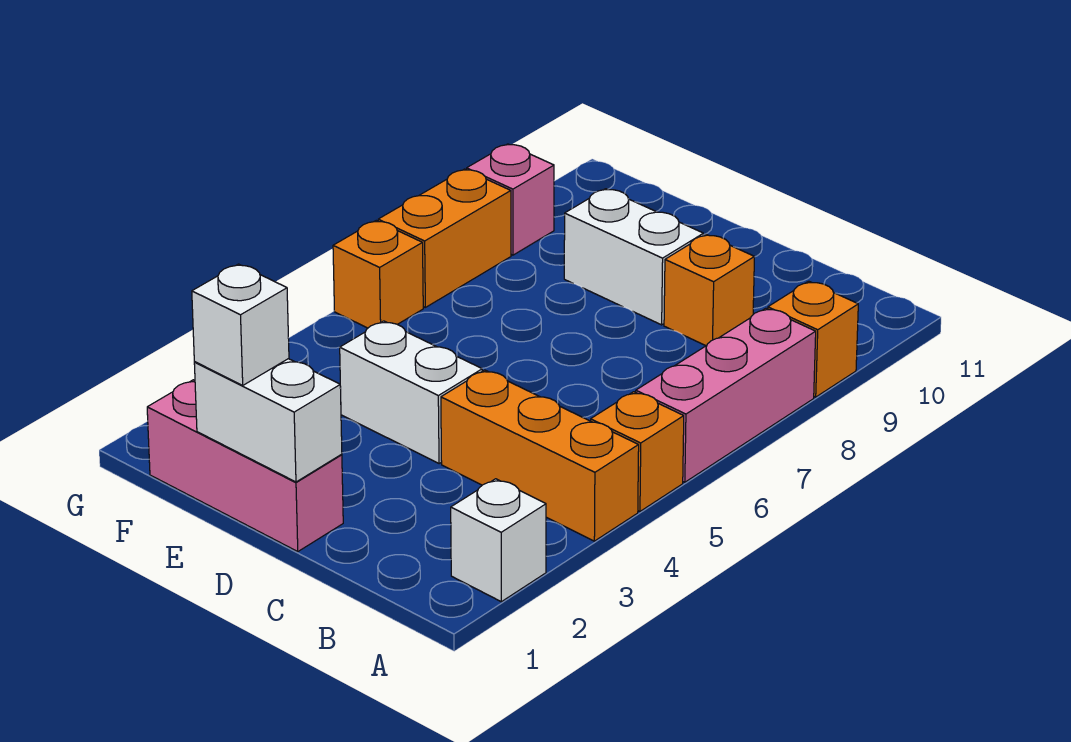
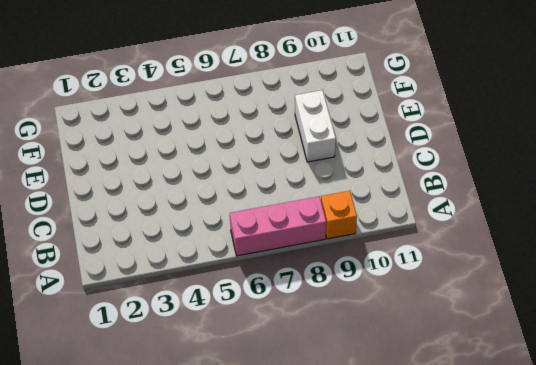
none -> white 1x1 brick [451,479,546,602]
none -> orange 1x3 brick [441,370,639,541]
none -> orange 1x1 brick [591,392,684,511]

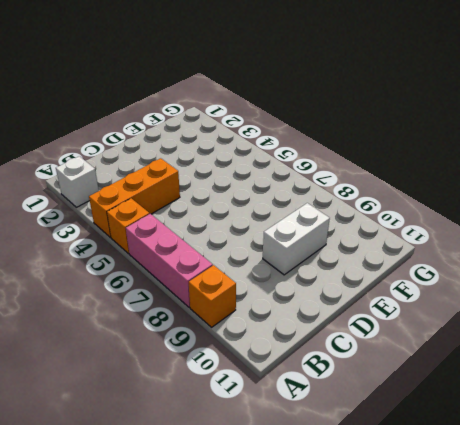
none -> orange 1x1 brick [664,235,754,346]
none -> pink 1x3 brick [147,380,343,551]
none -> white 1x2 brick [340,321,482,464]

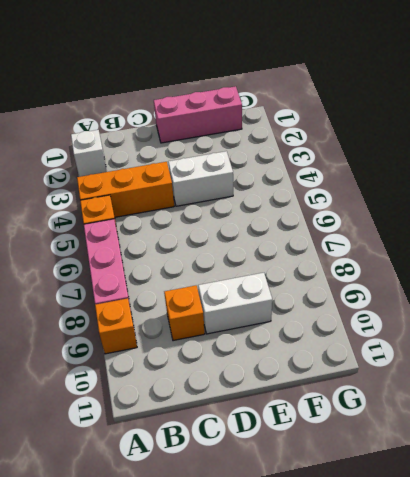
none -> orange 1x1 brick [333,221,423,328]
none -> orange 1x2 brick [378,169,511,307]
none -> pink 1x1 brick [467,144,554,255]

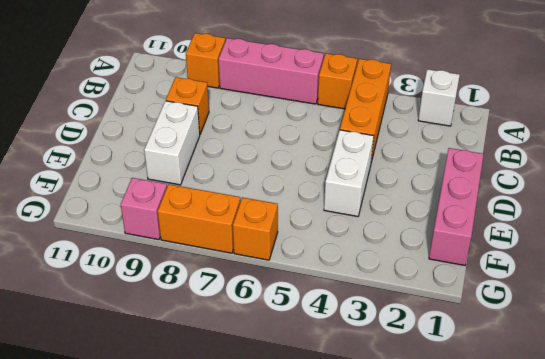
none -> white 1x2 brick [194,359,342,482]
none -> white 1x1 brick [192,264,289,385]

